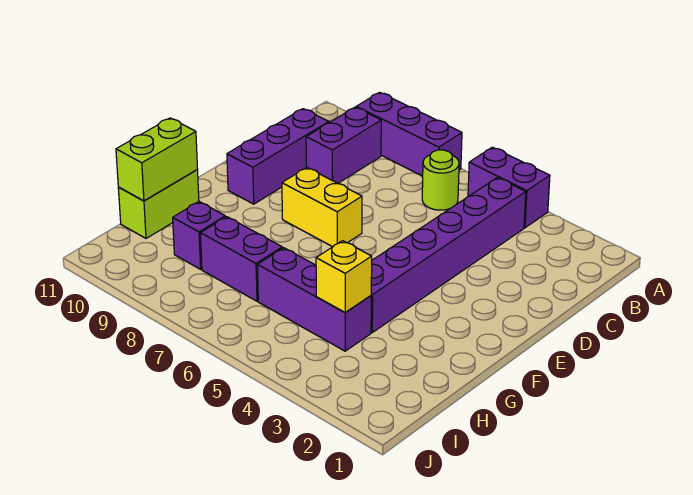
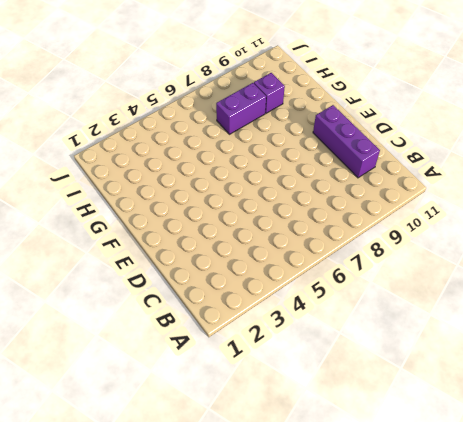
none -> purple 1x2 brick [468,147,550,228]
none -> purple 1x3 brick [356,92,462,176]
none -> purple 1x6 brick [371,178,526,332]

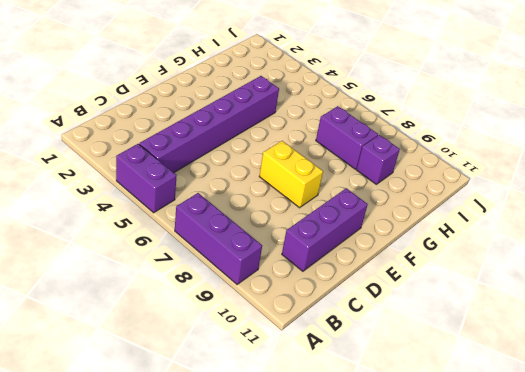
none -> lime 1x1 round brick [422,150,459,210]
none -> purple 1x2 brick [306,107,381,183]
none -> lime 1x2 brick [118,170,199,238]

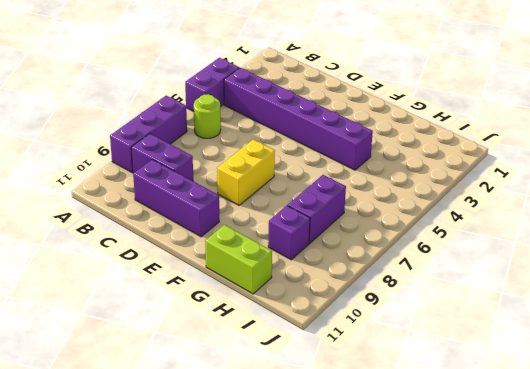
none -> purple 1x3 brick [257,248,371,351]
none -> lime 1x2 brick [116,118,197,201]
none -> yellow 1x1 brick [316,241,372,313]

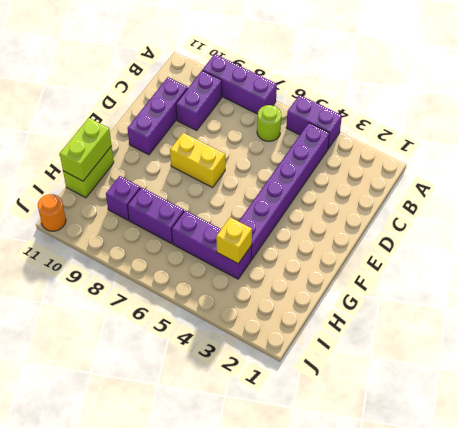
orange 1x1 round brick [38,194,66,231] -> none

